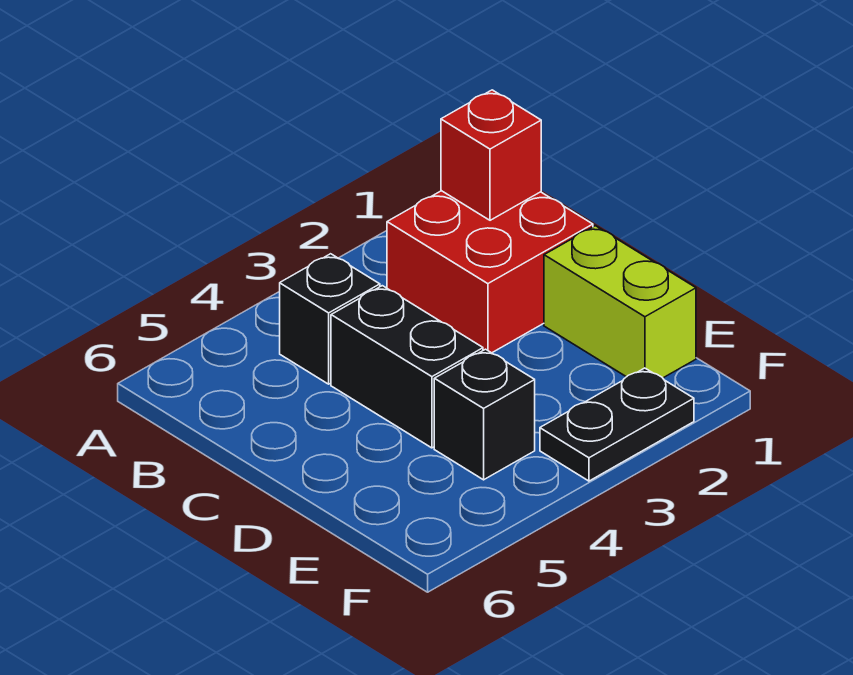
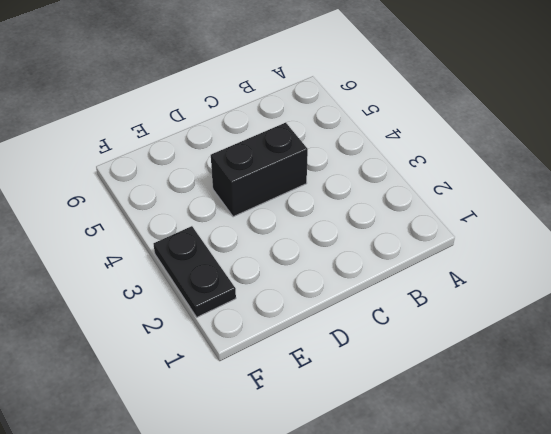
none -> red 2x2 brick [387,191,593,353]
none -> black 1x1 brick [280,254,380,384]

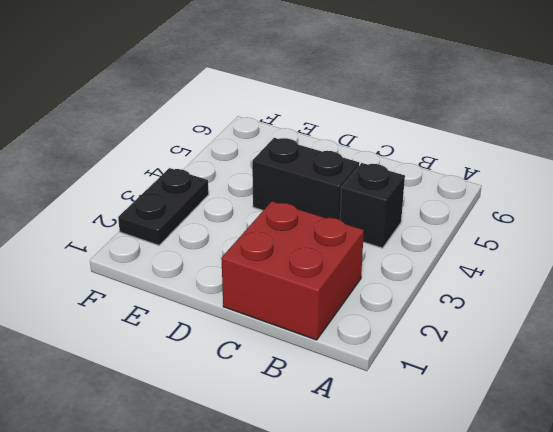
none -> lime 1x2 brick [544,226,696,378]
none -> black 1x1 brick [434,349,535,480]

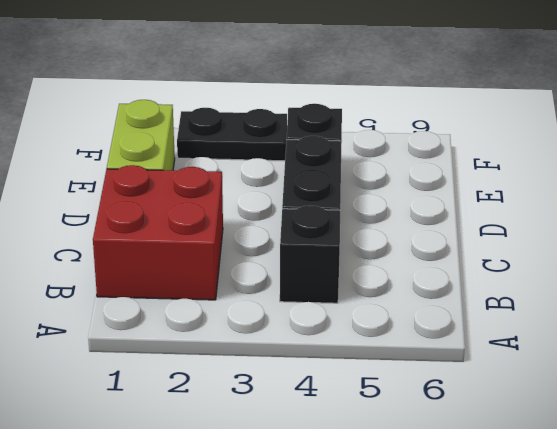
none -> red 1x1 brick [441,90,541,220]

